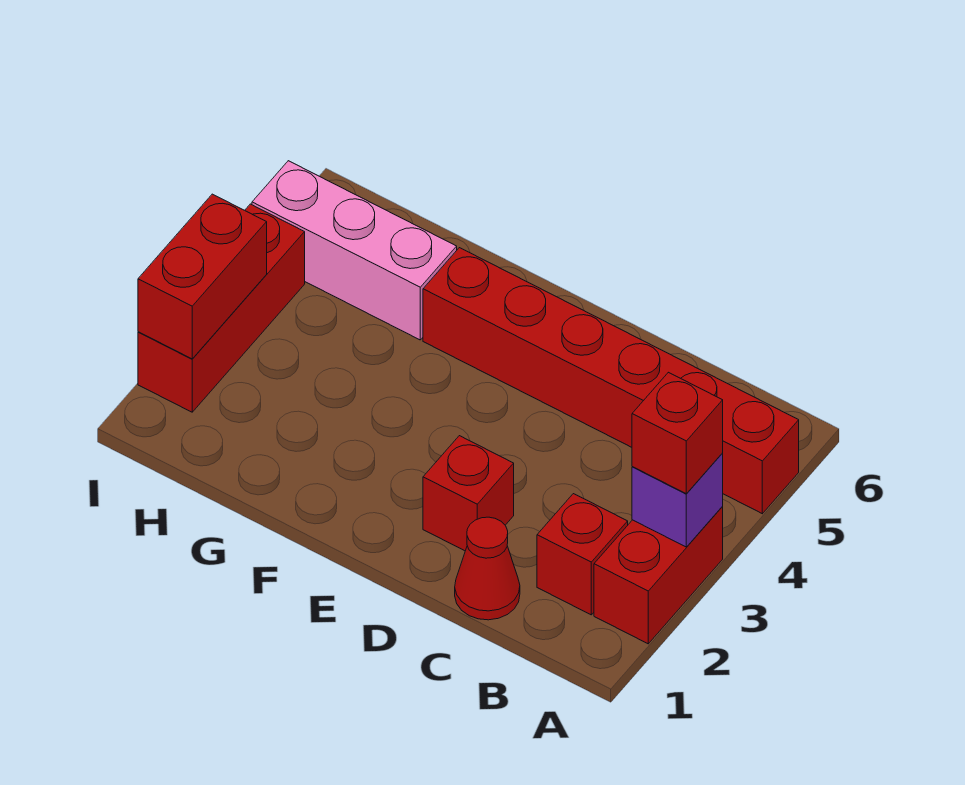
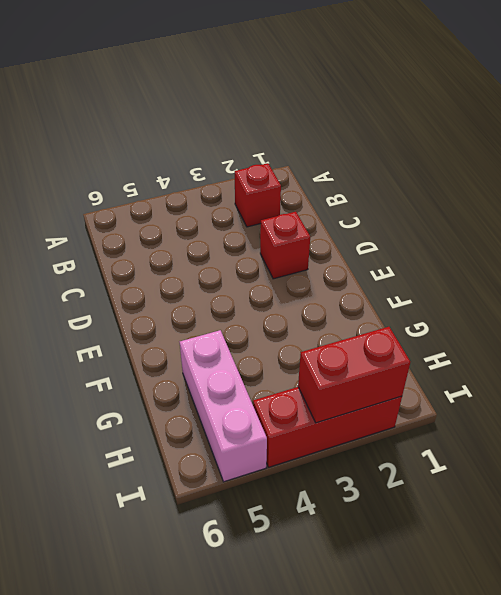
none -> red 1x2 brick [594,507,723,644]
none -> red 1x6 brick [423,248,799,514]

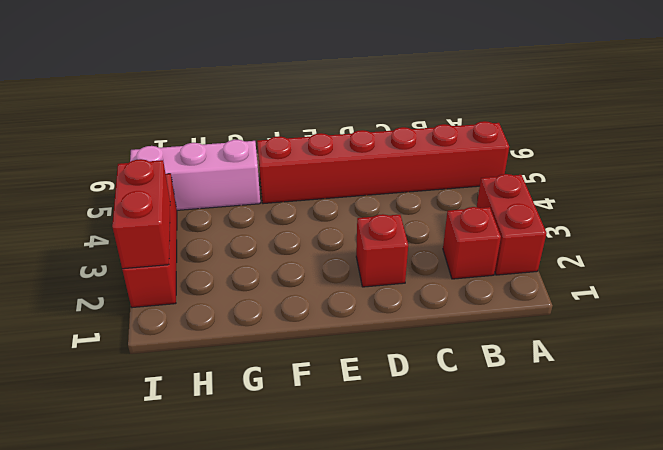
none -> red 1x1 cone [455,517,520,620]
none -> purple 1x1 brick [632,453,723,547]

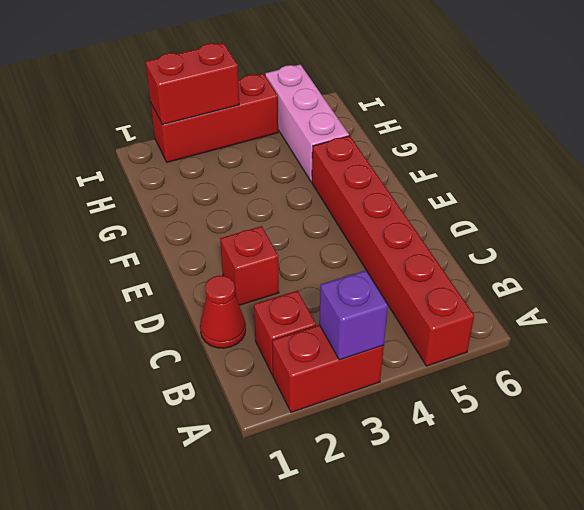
none -> red 1x1 brick [632,372,723,494]

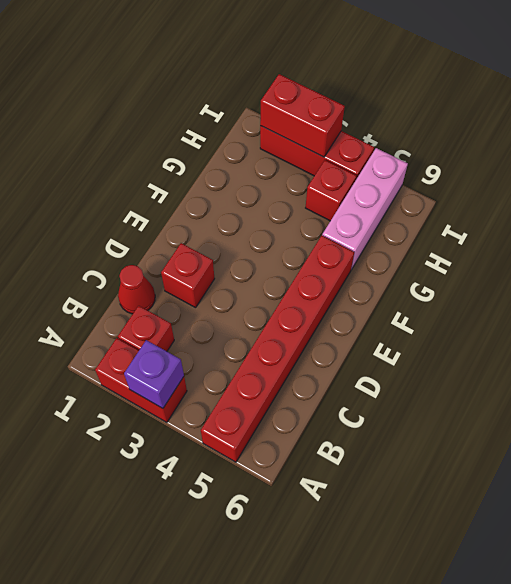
red 1x1 brick [306,160,357,221] -> red 1x1 brick moved to [632,372,723,494]

